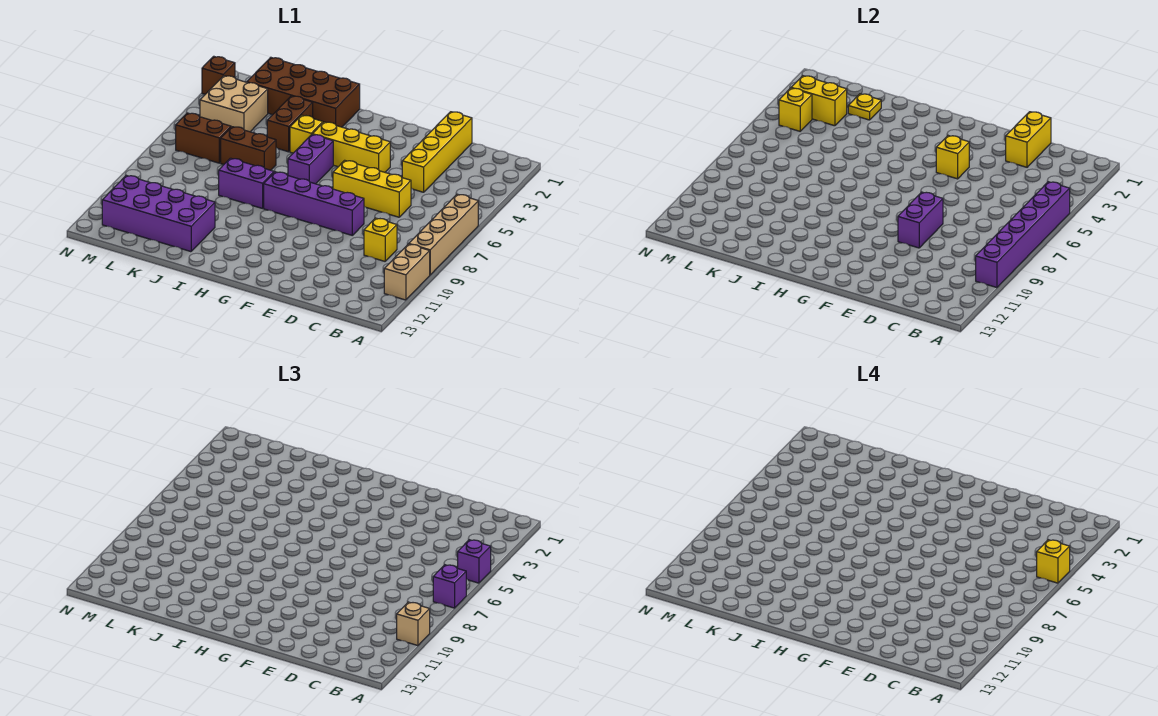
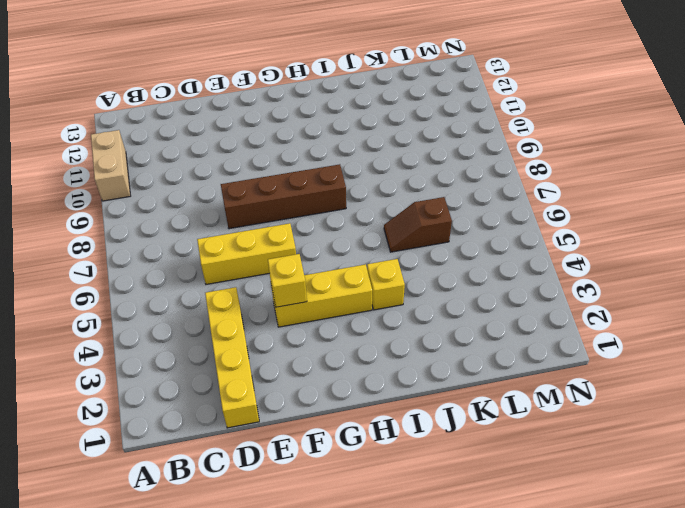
brown 1x4 brick [221,164,346,229] -> purple 1x4 brick [264,172,364,235]
brown 1x2 slope [384,197,452,252] -> brown 1x2 brick [221,127,276,170]
none -> tan 1x4 brick [409,194,478,275]
none -> yellow 1x1 brick [364,218,397,261]
none -> purple 1x2 brick [288,135,333,184]

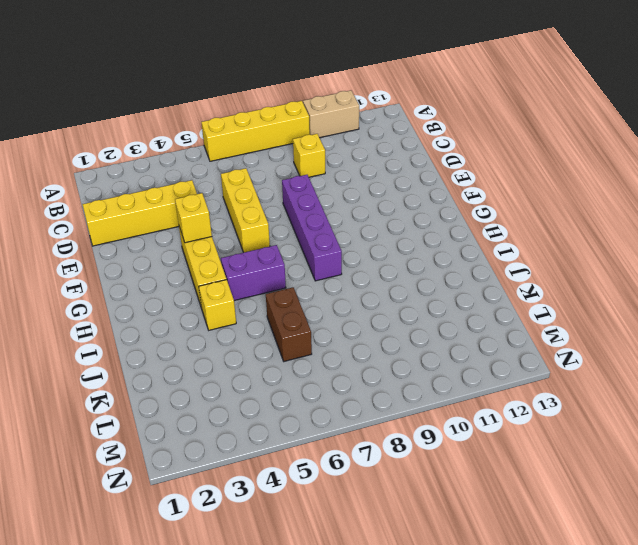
yellow 1x4 brick [201,101,310,161] -> tan 1x4 brick [409,194,478,275]
none -> brown 2x4 brick [247,57,360,127]
none -> purple 1x2 brick [219,158,274,208]
none -> brown 1x2 brick [267,96,313,152]

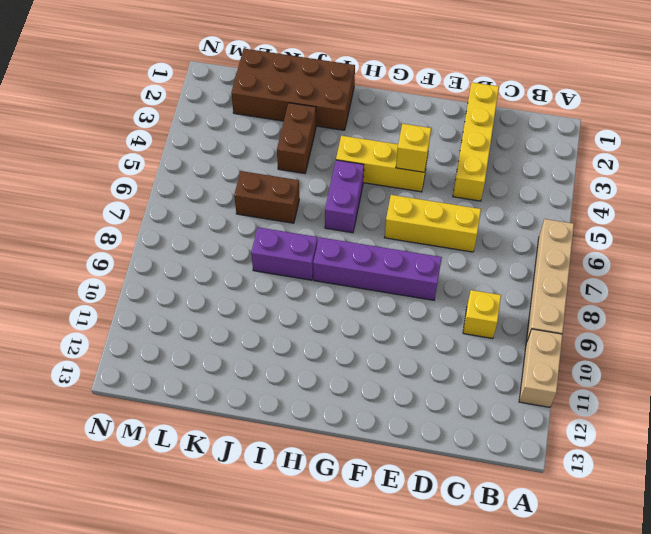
none -> yellow 1x1 brick [290,115,323,153]
none -> purple 2x4 brick [102,175,215,252]
none -> tan 2x2 brick [200,76,268,132]

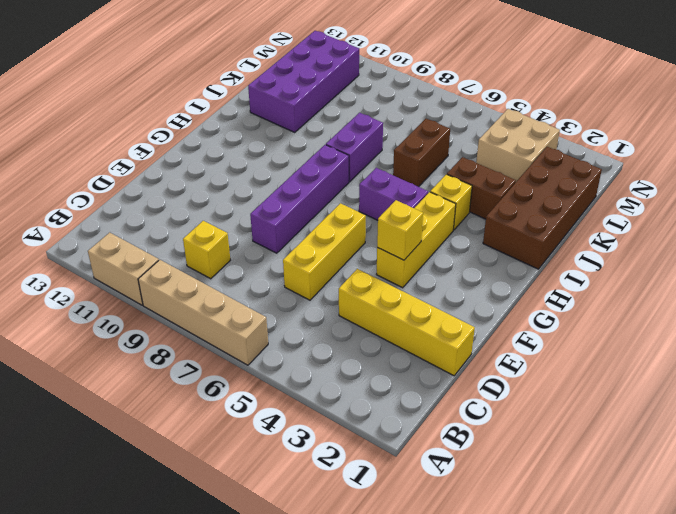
none -> brown 1x2 brick [176,113,231,163]
none -> brown 1x1 brick [202,56,235,94]
none -> purple 1x6 brick [976,182,1070,288]

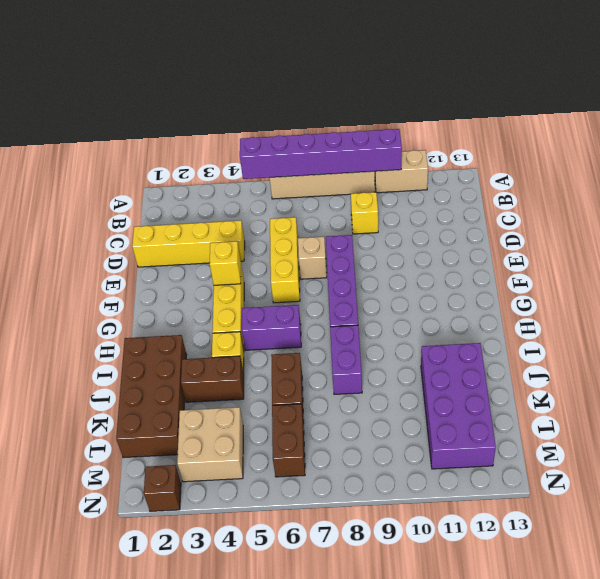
tan 1x1 brick [298,237,327,279] -> tan 1x1 brick moved to [397,602,430,646]
none -> yellow 1x2 brick [1006,112,1051,167]
none -> purple 1x2 brick [898,192,943,248]
none -> yellow 1x1 plate [848,94,881,120]

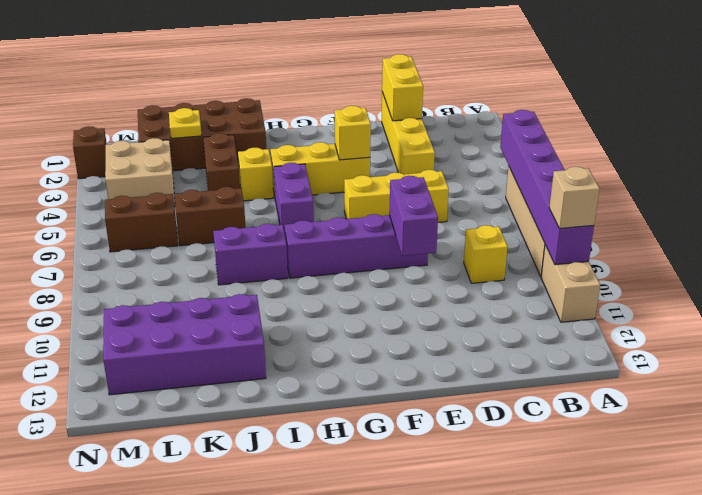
none -> yellow 1x2 brick [791,76,847,126]
none -> yellow 1x1 brick [779,88,812,131]
none -> purple 1x1 brick [458,540,491,583]

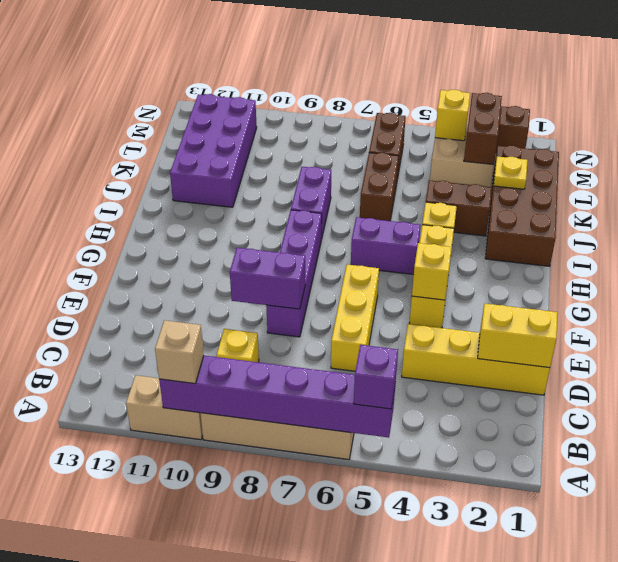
brown 1x2 brick [464,93,502,165] -> yellow 1x2 brick [791,76,847,126]
none -> purple 1x1 brick [433,565,466,608]
none -> yellow 1x1 brick [1037,540,1070,583]

